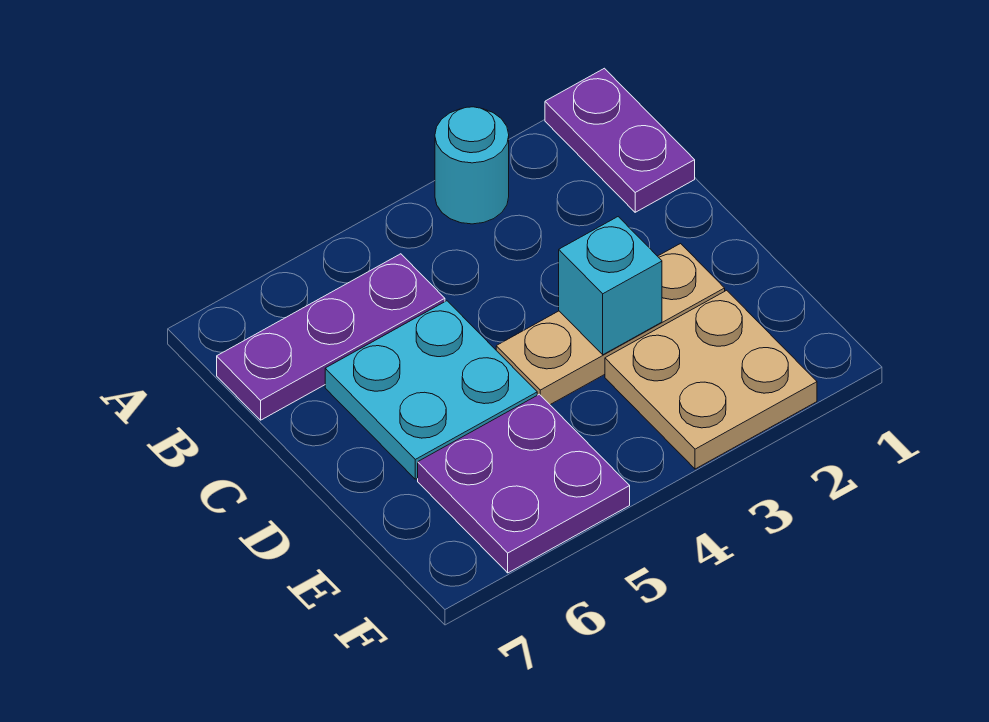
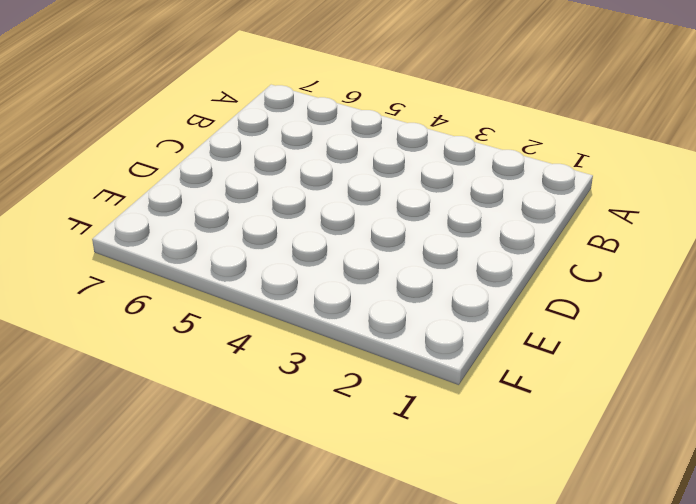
none -> purple 1x2 plate [545,68,695,212]
none -> cyan 1x1 round brick [435,107,509,224]

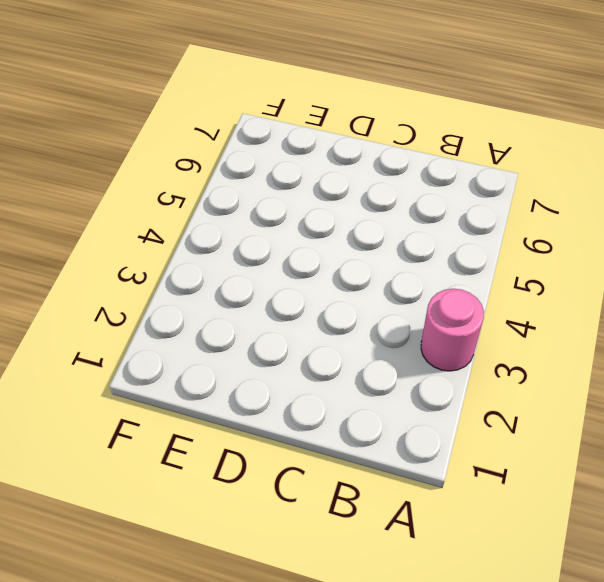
pink 1x1 round brick [421,289,484,371] -> cyan 1x1 round brick [435,107,509,224]
none -> purple 1x2 plate [545,68,695,212]
none -> purple 1x3 plate [217,254,445,420]

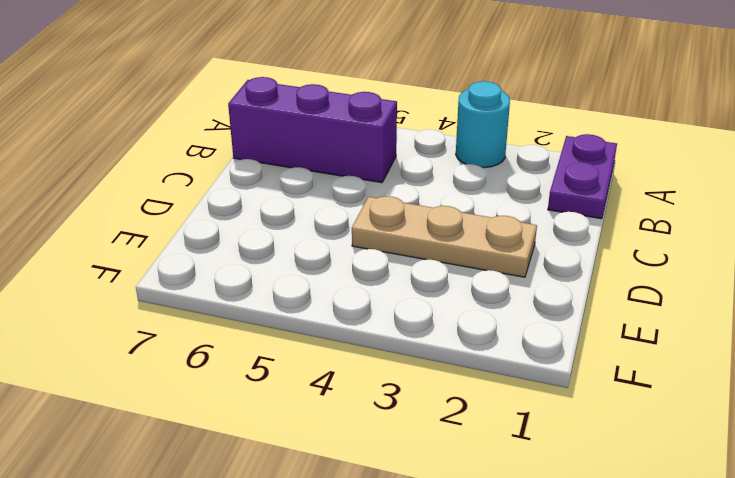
purple 1x3 brick [228,77,397,183] -> purple 1x3 plate [217,254,445,420]
none -> cyan 2x2 plate [325,301,537,479]
none -> tan 2x2 plate [605,290,817,469]

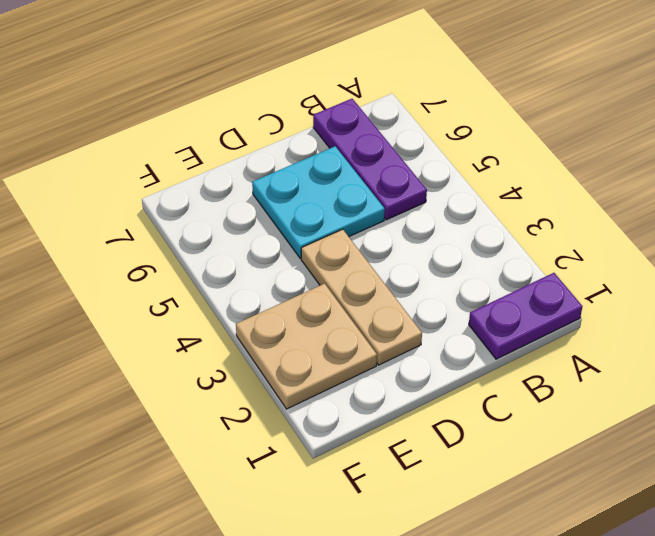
none -> cyan 1x1 round brick [435,107,509,224]
none -> purple 2x2 plate [418,394,630,573]

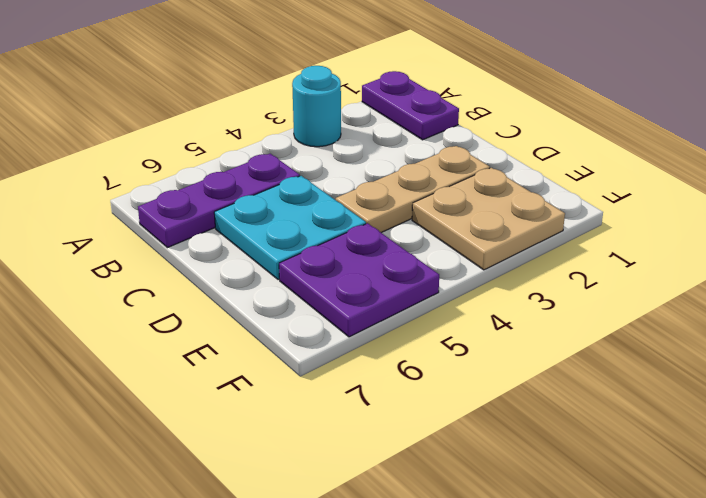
none -> cyan 1x1 brick [559,217,662,355]

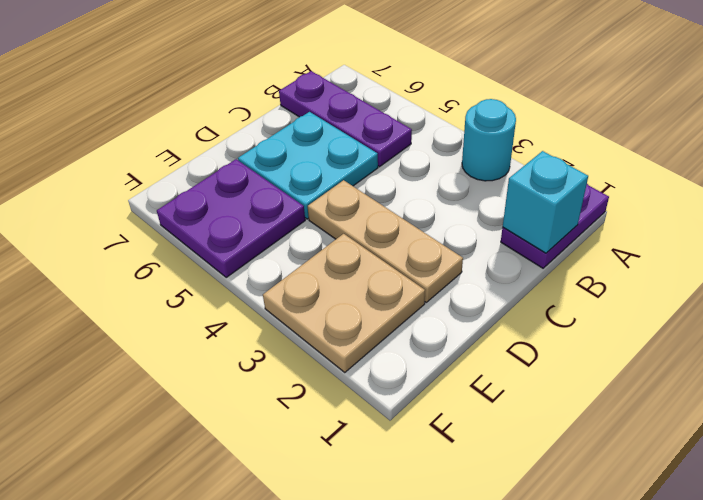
cyan 1x1 brick [503,151,588,253] -> cyan 1x1 brick moved to [559,217,662,355]

